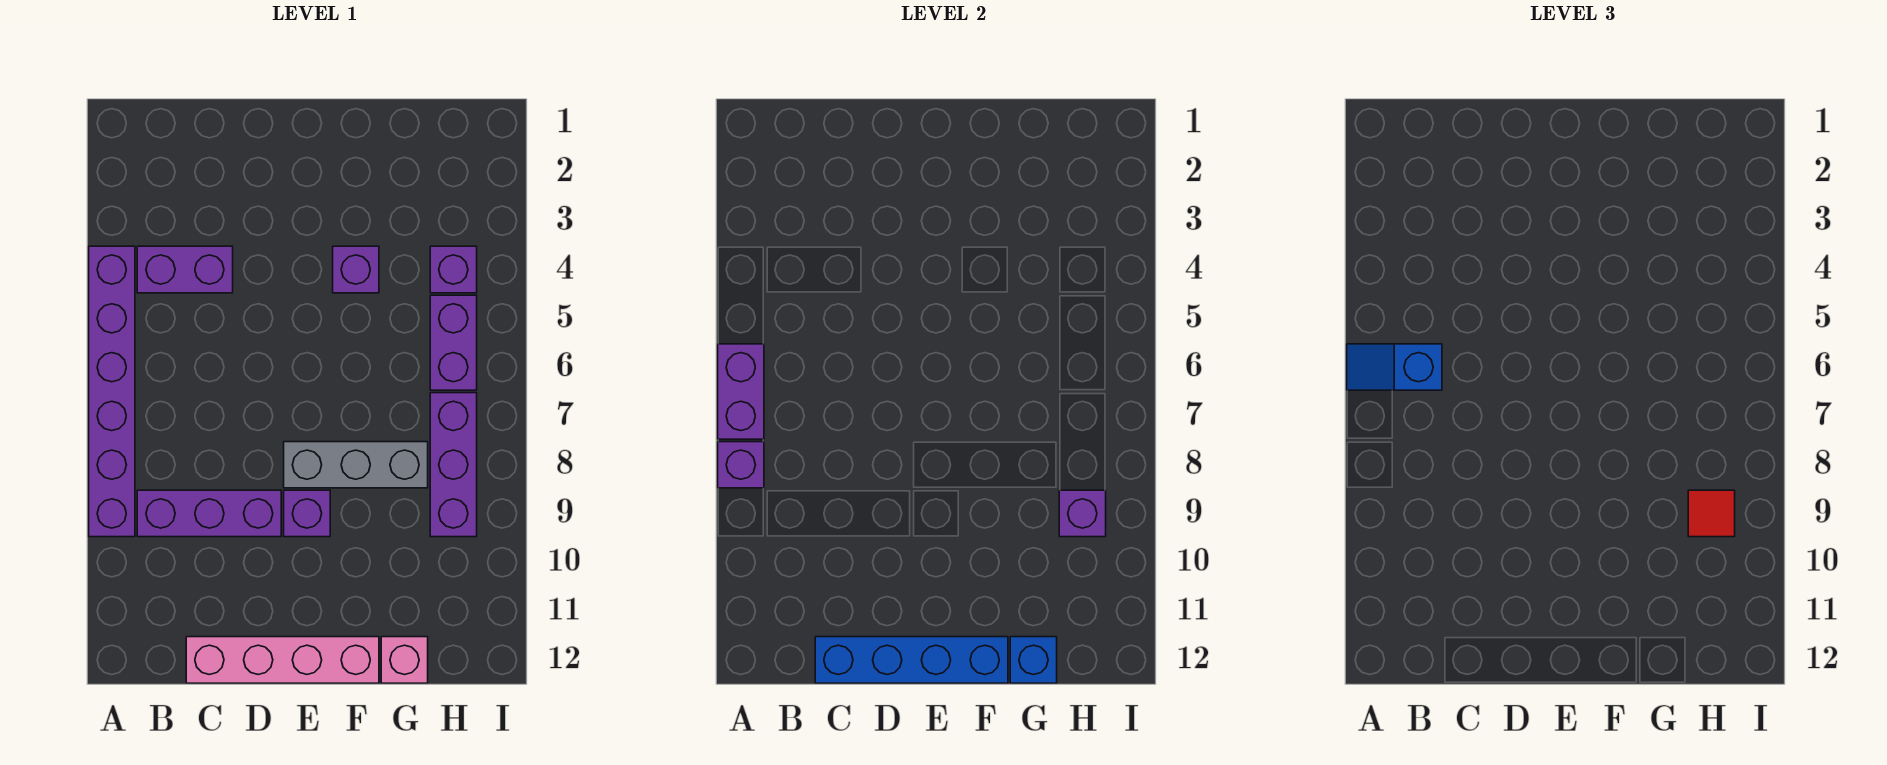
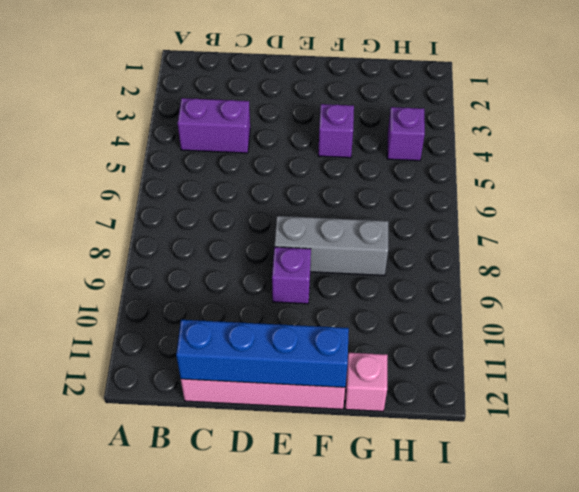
none -> purple 1x6 brick [89,246,135,537]
none -> purple 1x3 brick [137,490,281,537]
none -> purple 1x2 brick [430,295,477,390]

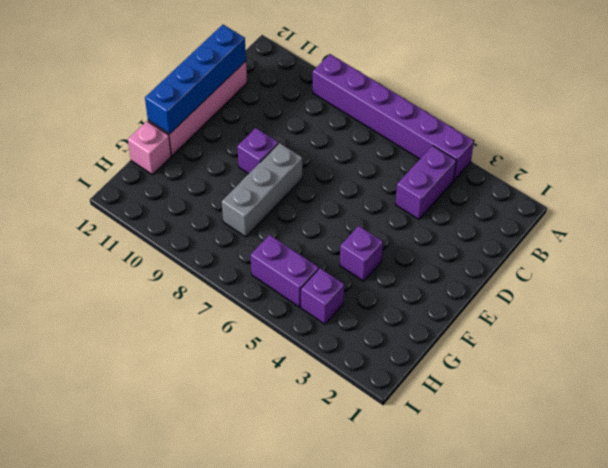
none -> purple 1x3 brick [137,490,281,537]
none -> purple 1x3 brick [430,393,477,537]
none -> purple 1x2 brick [718,344,764,439]

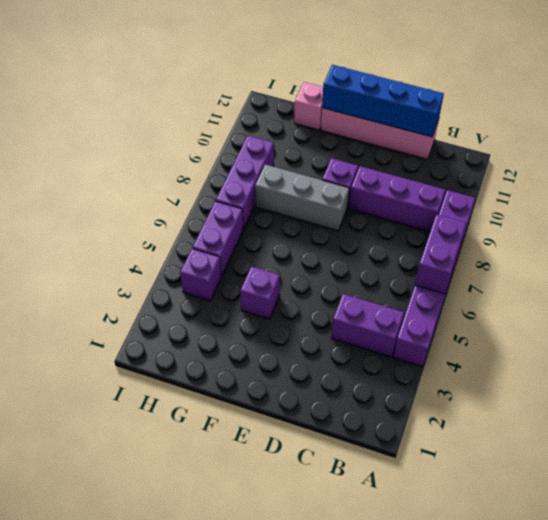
none -> purple 1x1 brick [718,442,764,488]
none -> blue 1x1 brick [1010,637,1057,683]
none -> purple 1x1 brick [1059,490,1106,537]

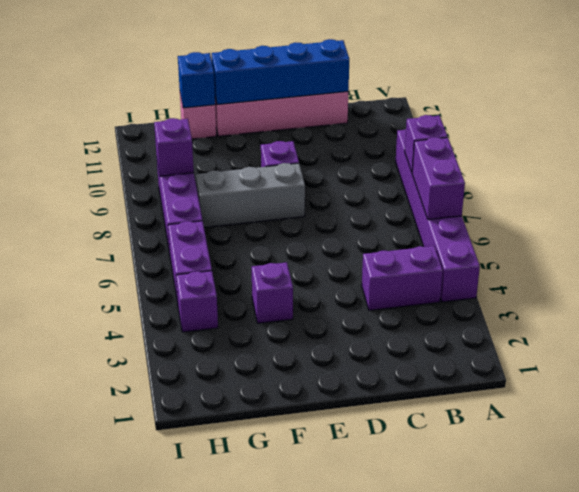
none -> purple 1x3 brick [137,490,281,537]
none -> blue 1x2 slope [1347,344,1442,390]
none -> red 1x1 tile [1688,490,1735,537]

